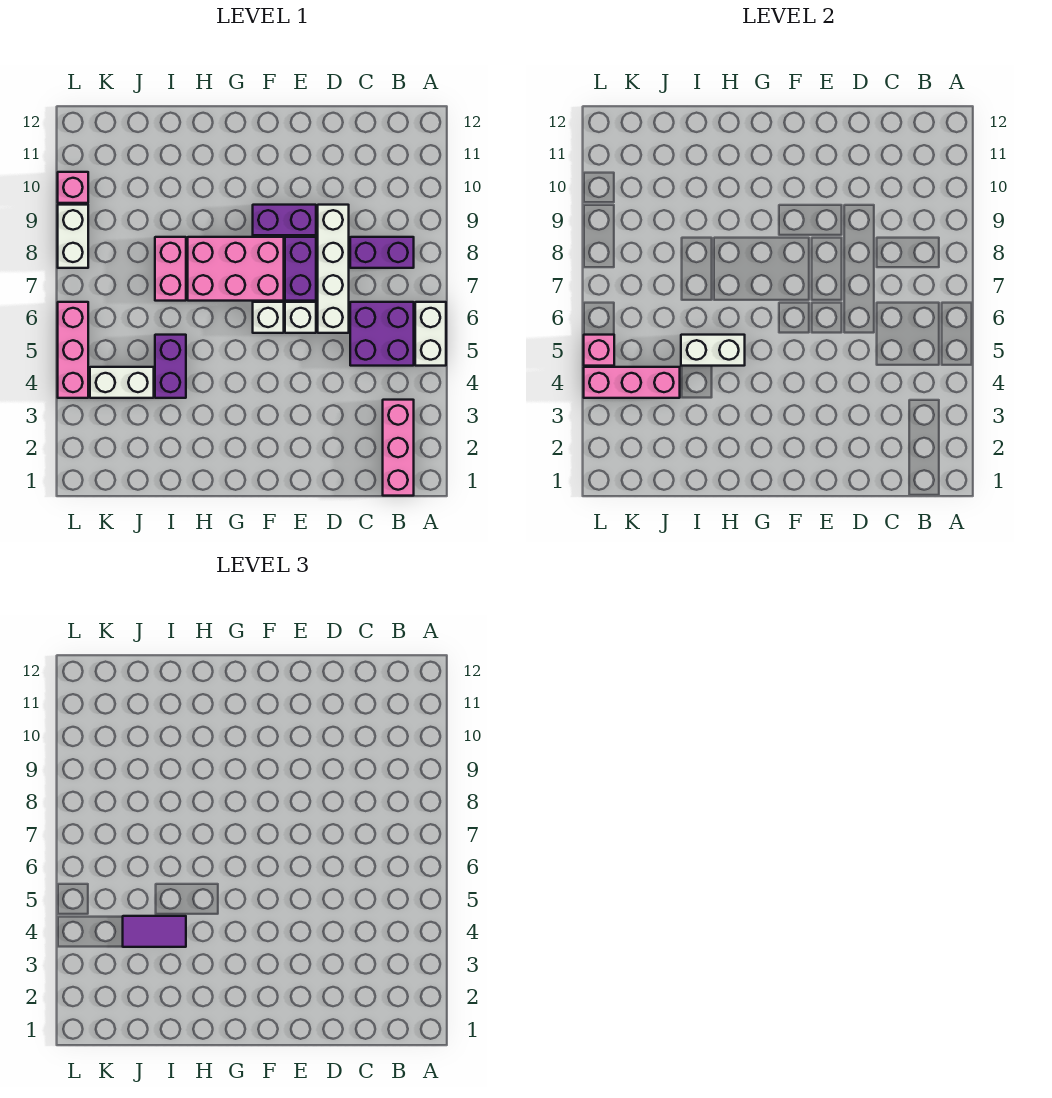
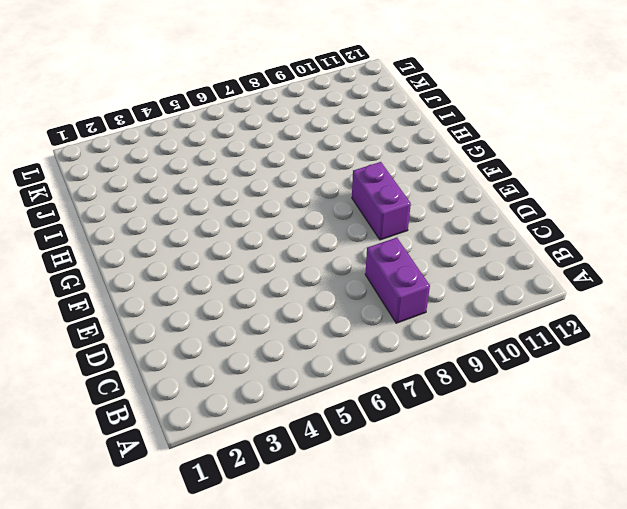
none -> white 1x2 brick [415,302,446,366]
none -> pink 1x3 brick [383,400,414,496]
none -> purple 2x2 brick [350,302,414,366]

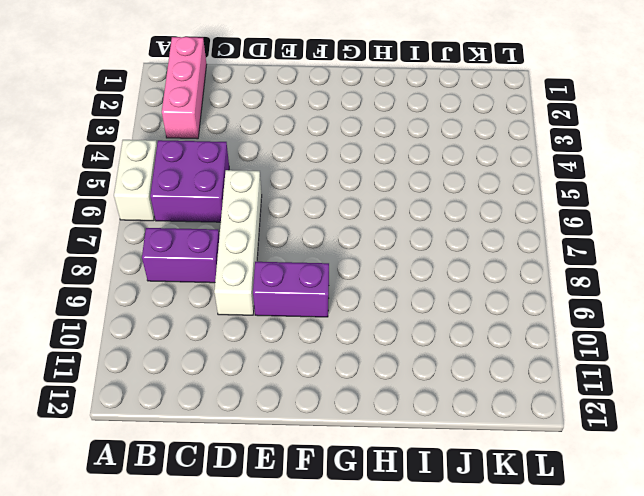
none -> white 1x1 brick [285,302,316,333]
none -> purple 1x2 brick [285,237,316,301]
none -> white 1x1 brick [253,302,284,333]

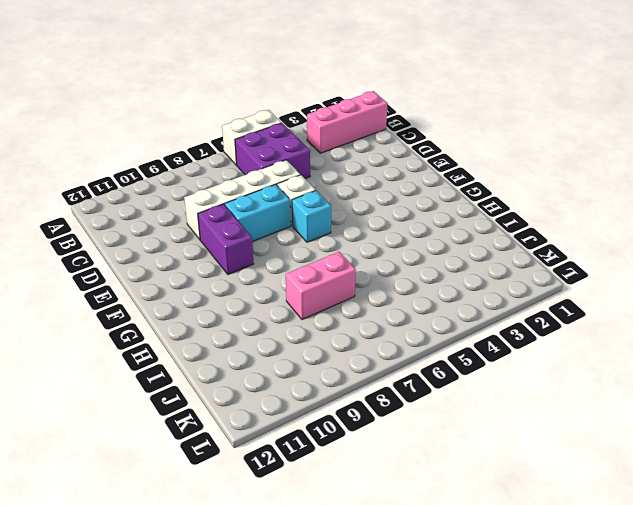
cyan 1x2 brick [225,184,291,242] -> purple 1x2 brick [285,237,316,301]
cyan 1x1 brick [292,191,331,242] -> white 1x1 brick [253,302,284,333]
none -> purple 1x2 brick [350,237,414,268]
none -> pink 2x3 brick [188,237,284,301]
none -> purple 1x2 brick [155,335,186,398]

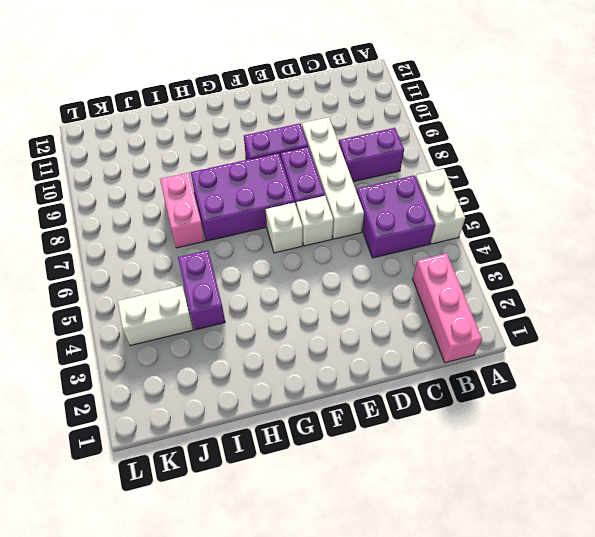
purple 2x3 brick [191,153,294,241] -> pink 2x3 brick [188,237,284,301]
none -> pink 1x3 brick [58,302,88,398]
none -> white 1x2 brick [58,205,88,268]
none -> pink 1x1 brick [58,172,88,203]

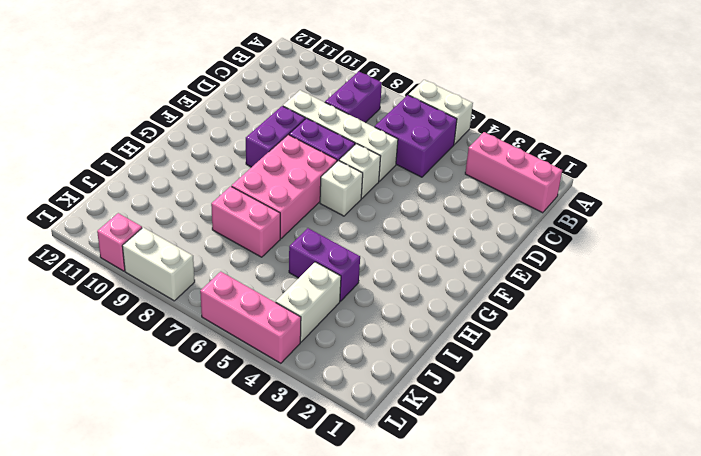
none -> white 1x2 brick [681,335,745,366]
none -> pink 1x3 brick [584,367,680,398]
none -> pink 1x1 brick [584,335,614,366]

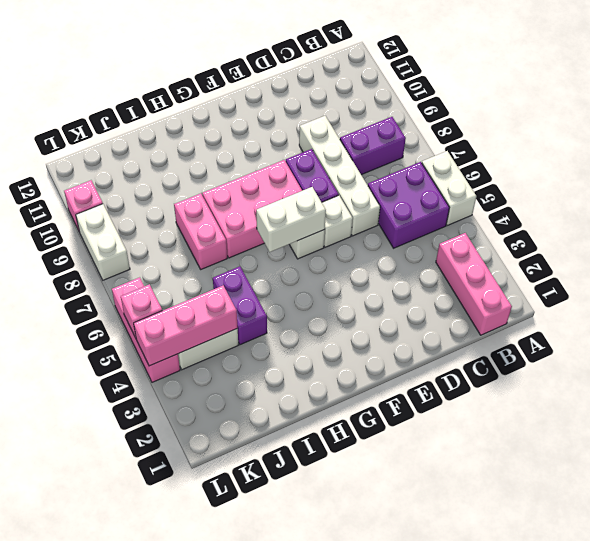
white 1x2 brick [256,187,326,252] -> white 1x2 brick moved to [681,335,745,366]
none -> purple 1x2 brick [253,205,316,235]
none -> purple 1x2 tile [123,916,186,947]

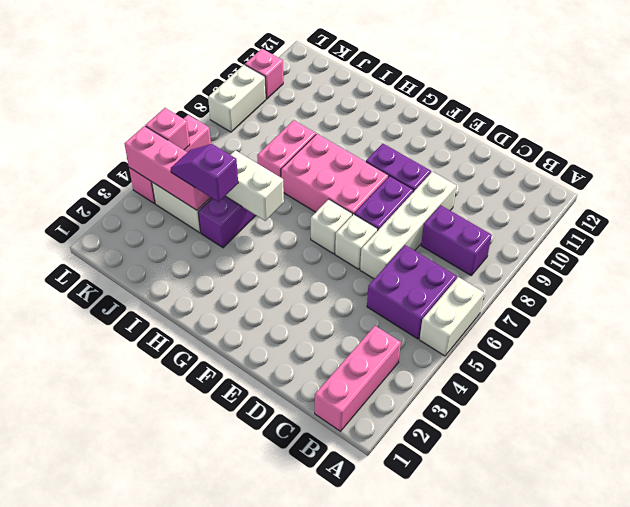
purple 1x2 slope [171,144,238,202] -> purple 1x2 tile [123,916,186,947]

